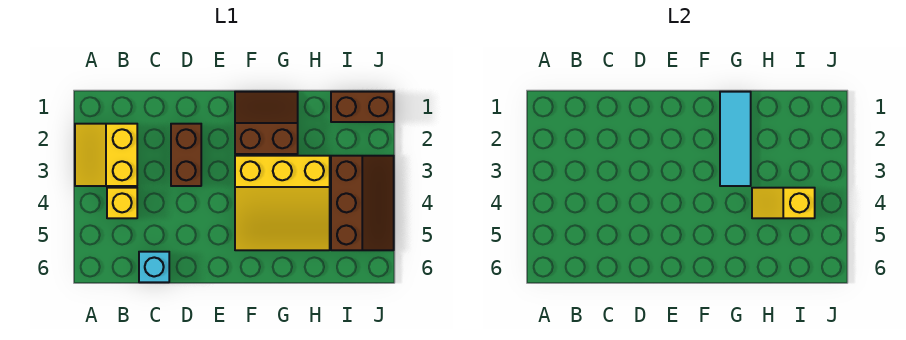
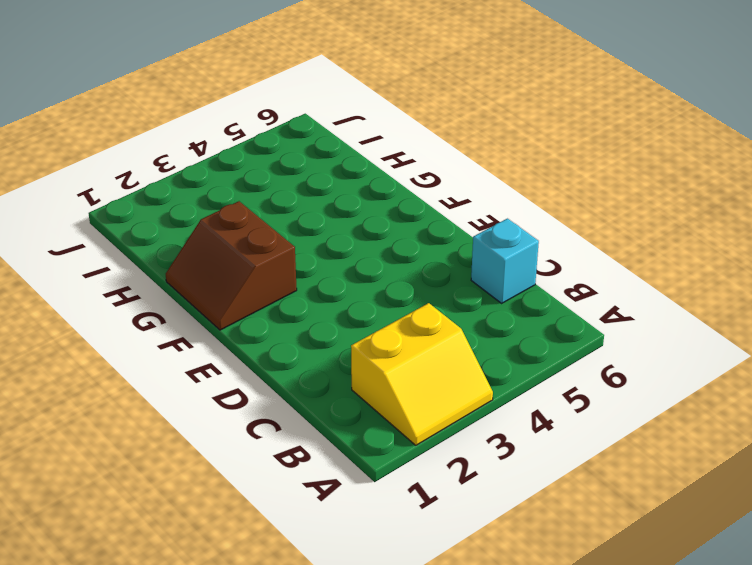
none -> yellow 1x1 brick [107,188,137,218]
none -> brown 1x2 brick [171,124,201,186]

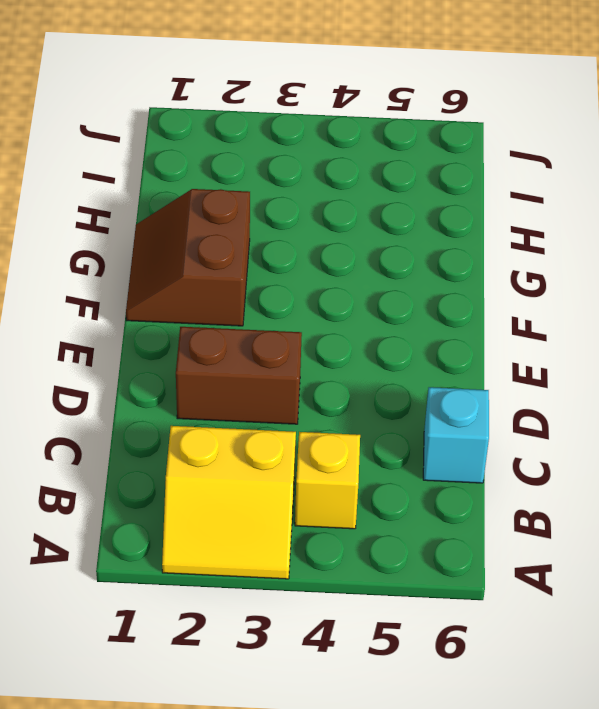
none -> yellow 3x3 slope [235,156,330,250]
none -> brown 1x2 brick [331,92,394,122]

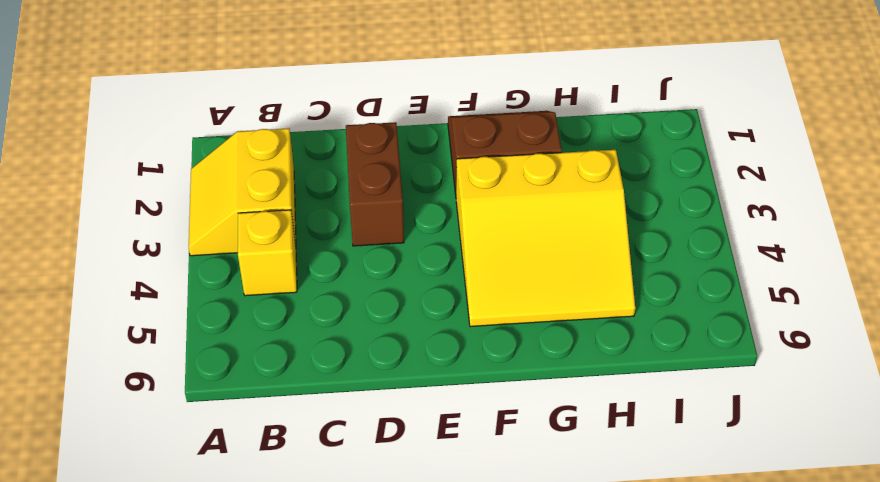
none -> cyan 1x1 brick [139,252,169,282]
none -> brown 1x2 brick [331,92,394,122]

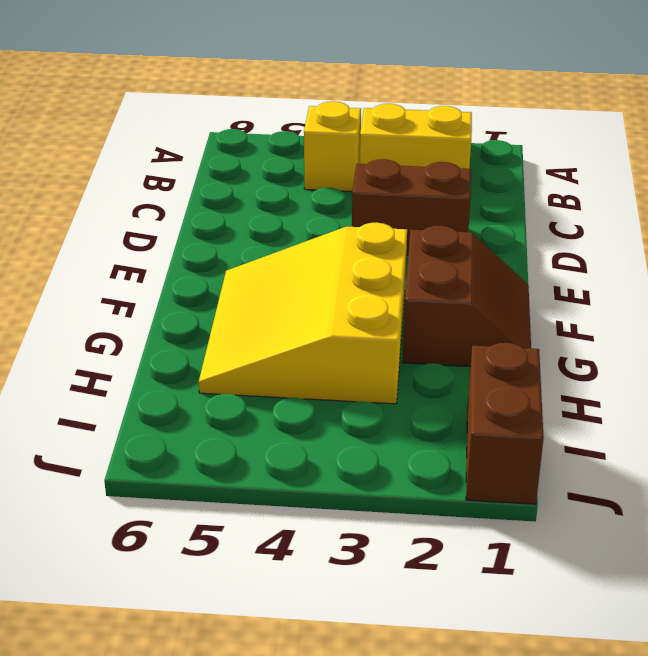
none -> cyan 1x1 brick [139,252,169,282]
none -> brown 2x3 slope [331,156,394,250]

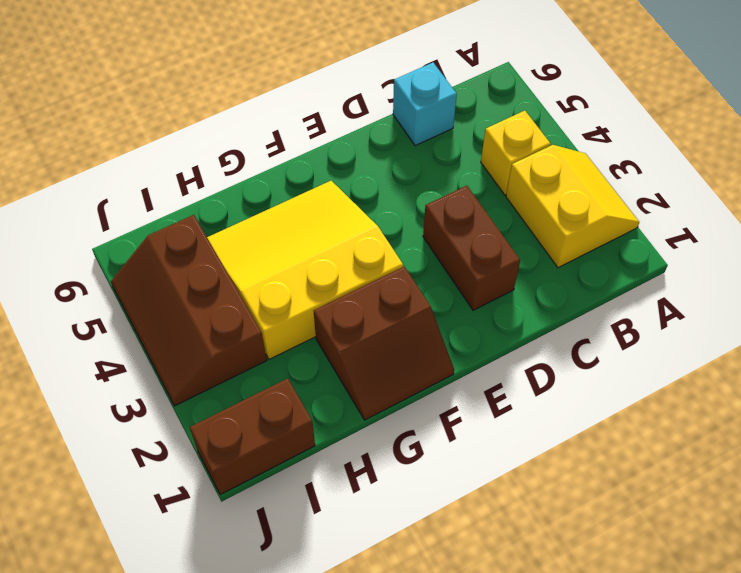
none -> cyan 1x3 tile [720,92,751,186]
none -> yellow 1x2 slope [752,188,815,218]

